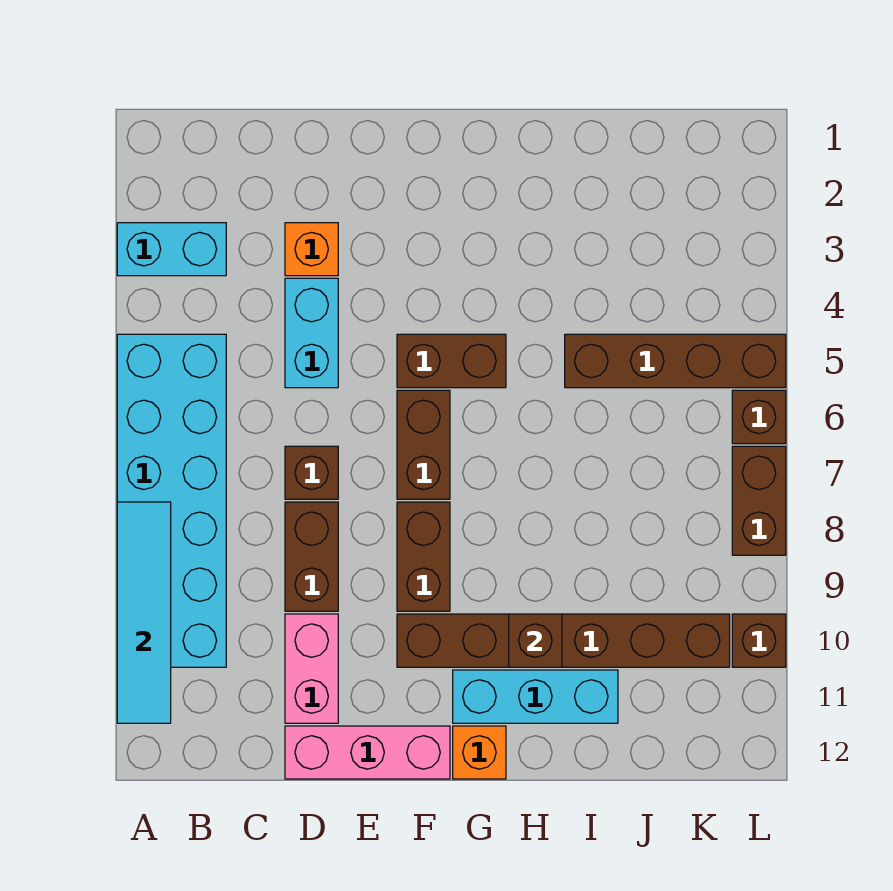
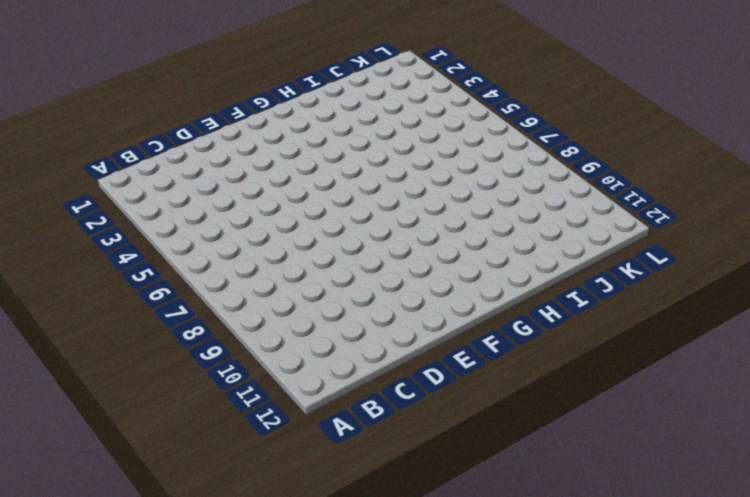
none -> cyan 1x2 brick [117,223,226,276]
none -> cyan 2x6 brick [117,334,226,667]
none -> orange 1x1 brick [285,223,338,276]

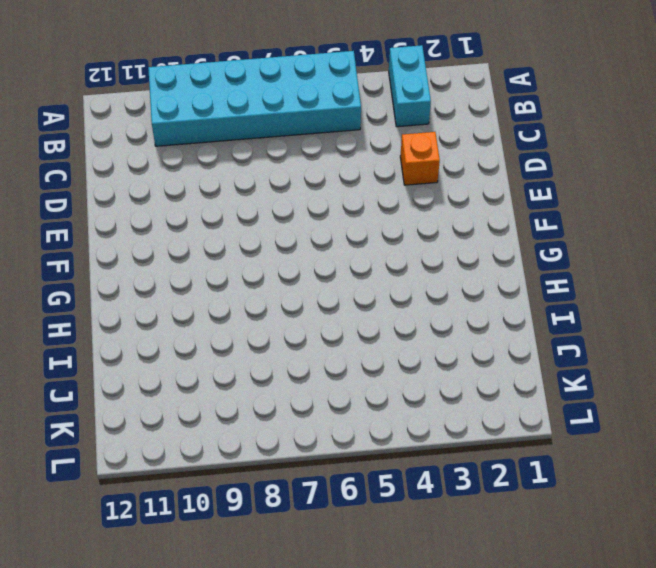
none -> cyan 1x2 brick [285,278,338,388]
none -> brown 1x1 brick [285,446,338,499]
none -> brown 1x2 brick [285,502,338,611]

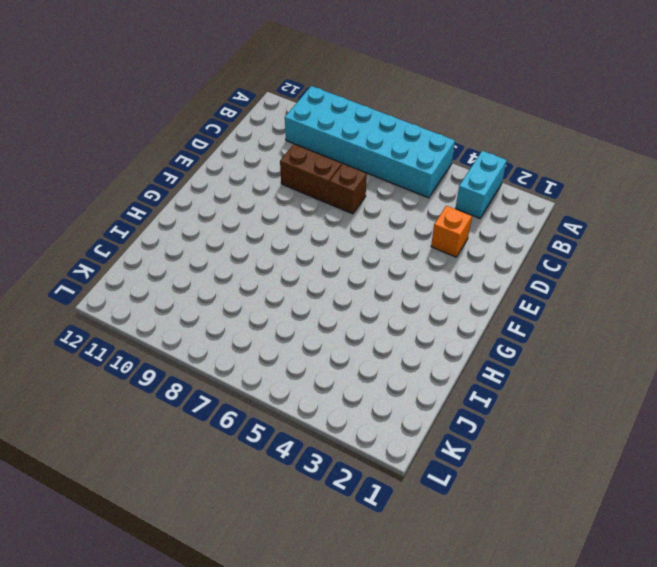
none -> cyan 1x2 brick [285,278,338,388]
none -> pink 1x2 brick [285,614,338,723]
none -> pink 1x3 brick [285,726,450,779]

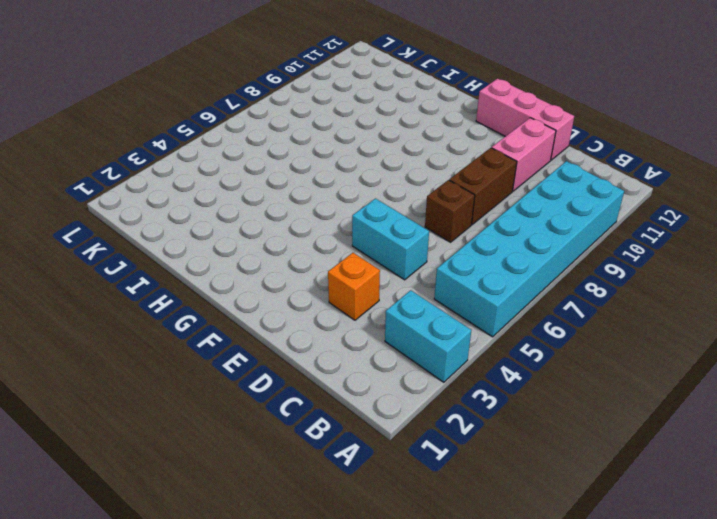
cyan 1x2 brick [352,199,429,280] -> cyan 1x2 brick turned to [285,278,338,388]
none -> brown 1x2 brick [397,334,506,388]
none -> brown 1x2 brick [397,390,450,499]
none -> brown 1x2 brick [397,502,450,611]

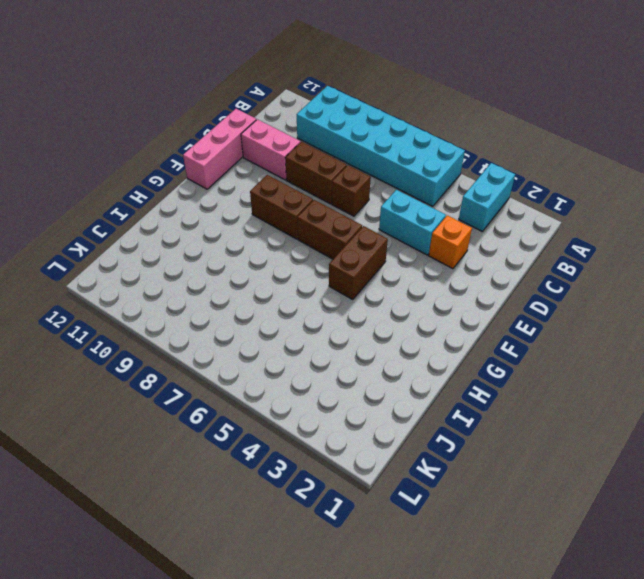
none -> brown 1x6 brick [397,614,730,667]
none -> cyan 1x3 brick [453,670,618,723]
none -> orange 1x1 brick [453,726,506,779]

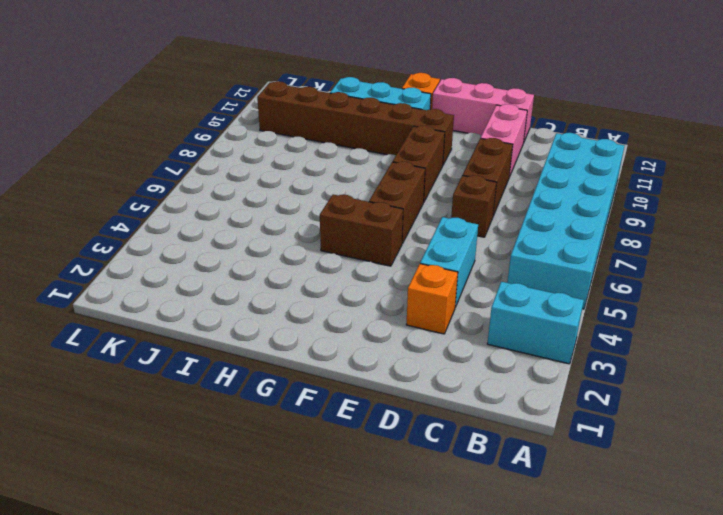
none -> brown 1x4 brick [565,334,786,388]
none -> brown 1x1 brick [732,390,786,444]
none -> brown 1x2 brick [732,446,786,555]

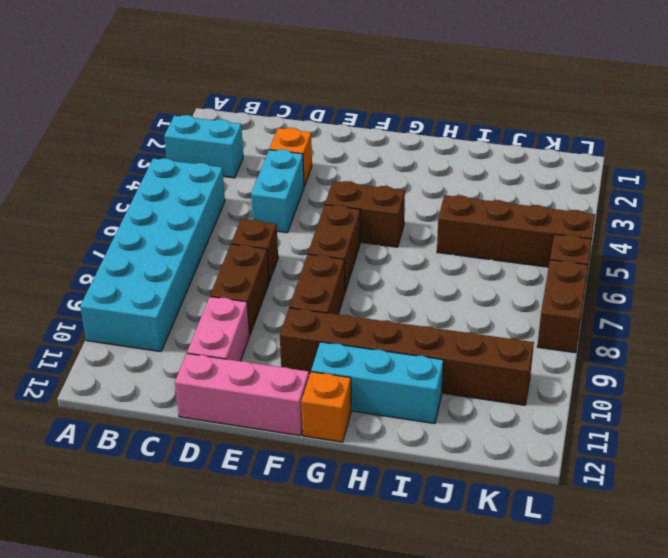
none -> brown 1x1 brick [732,614,786,667]
none -> cyan 1x4 tile [117,502,171,723]
none -> brown 1x1 brick [509,614,562,667]

